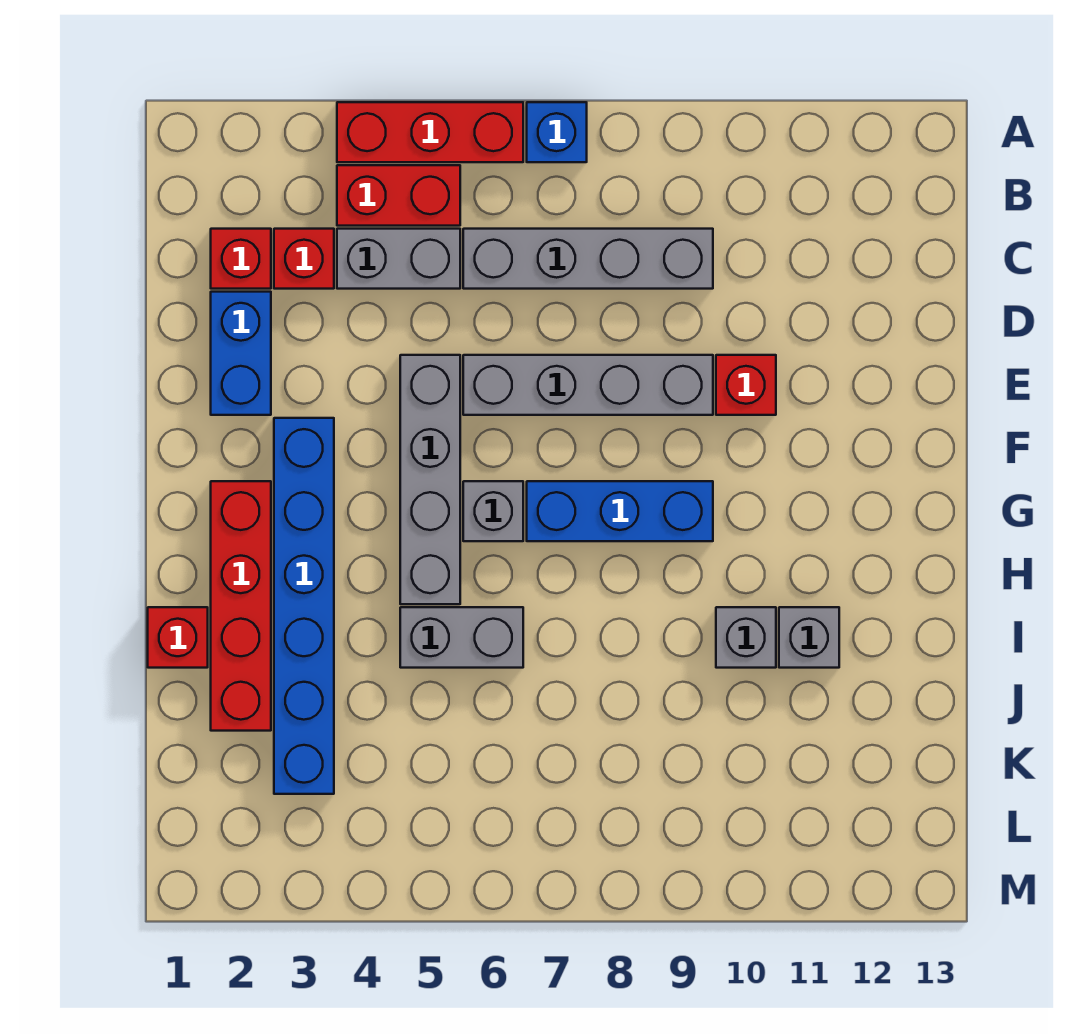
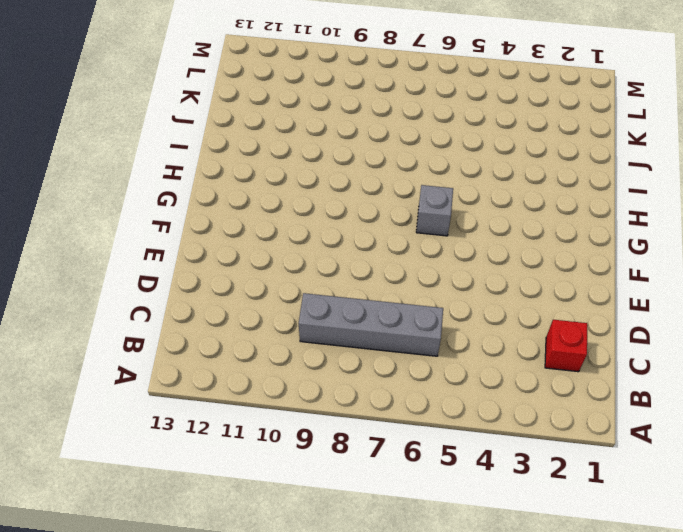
none -> red 1x3 brick [337,102,523,162]
none -> blue 1x1 brick [527,102,587,162]
none -> red 1x2 brick [337,165,460,226]

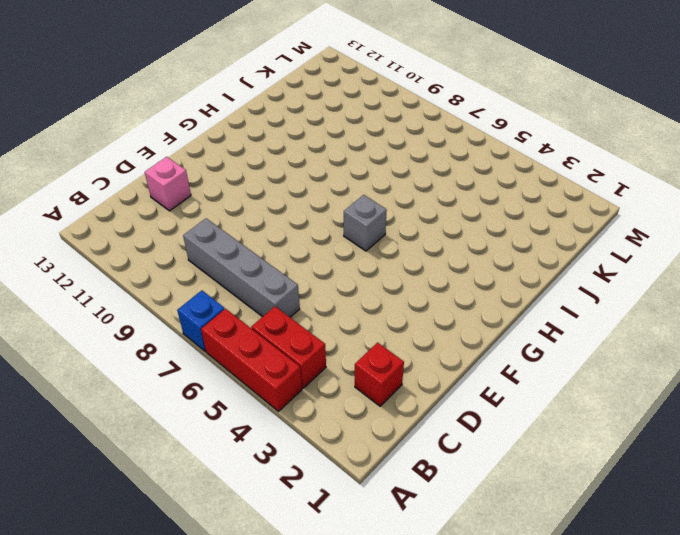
pink 1x1 brick [145,157,191,211] -> none
none -> red 1x1 brick [274,229,334,289]
none -> grey 1x2 brick [337,229,460,289]
none -> blue 1x2 brick [211,292,271,415]

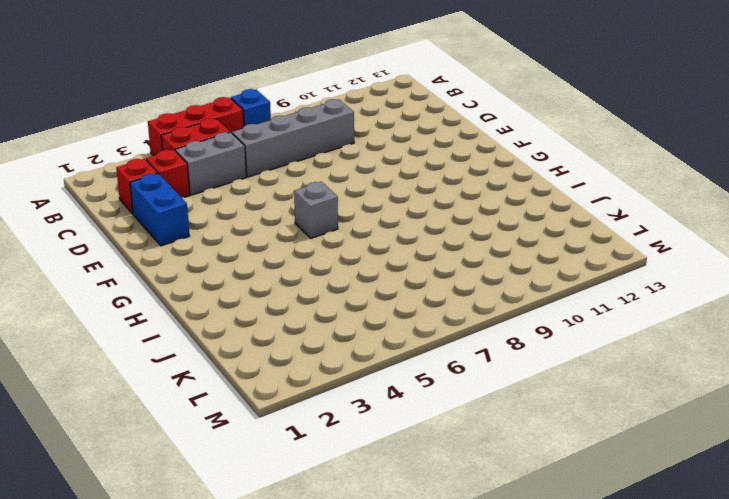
none -> grey 1x4 brick [400,355,460,604]
none -> grey 1x4 brick [463,355,713,415]
none -> red 1x1 brick [716,355,776,415]

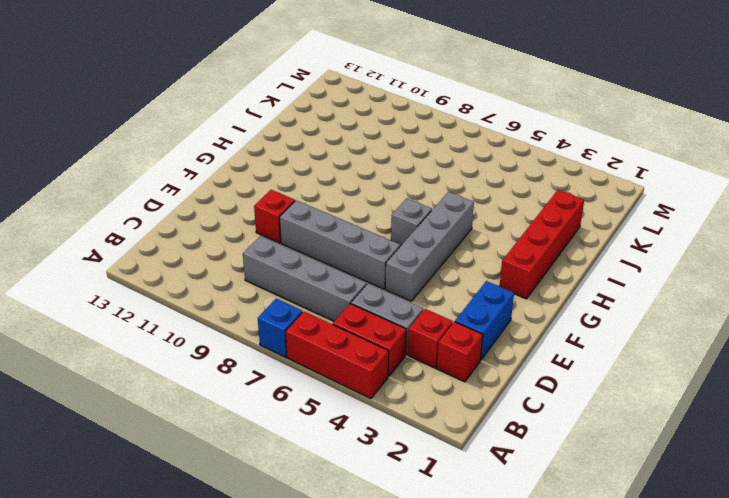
none -> blue 1x6 brick [274,418,334,794]
none -> blue 1x3 brick [527,481,713,541]
none -> red 1x1 brick [148,607,208,668]

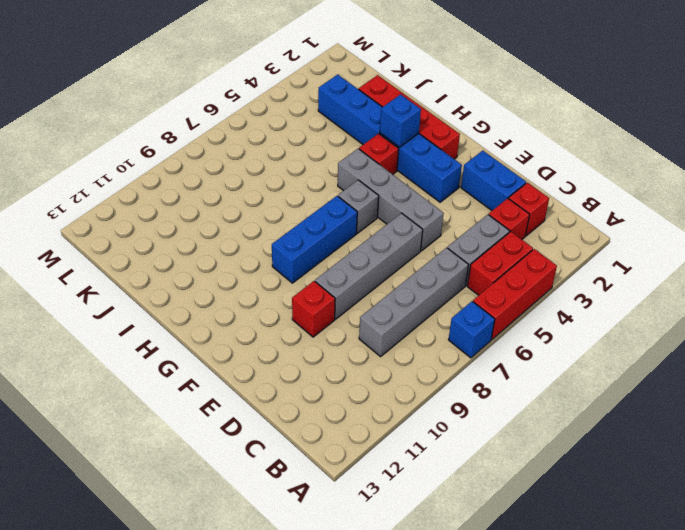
blue 1x1 brick [380,94,421,147] -> none
red 1x1 brick [359,134,399,174] -> red 1x1 brick moved to [148,607,208,668]
none -> grey 1x2 brick [400,607,523,668]
none -> grey 1x1 brick [716,607,776,668]
none -> grey 1x1 brick [779,607,839,668]

